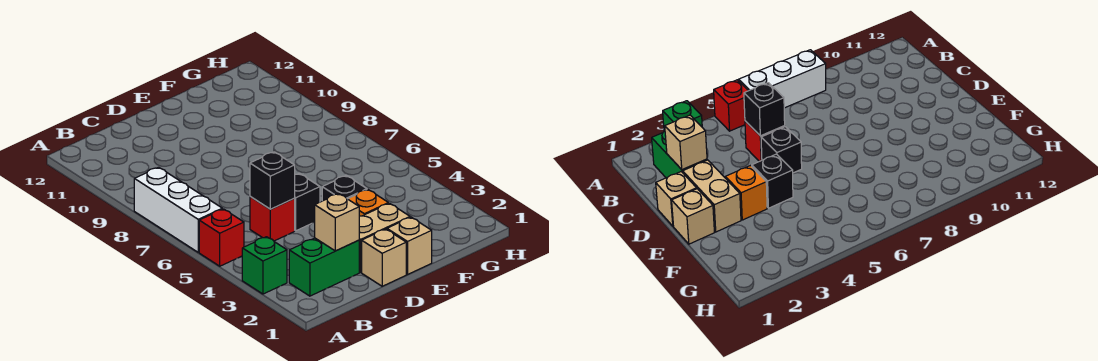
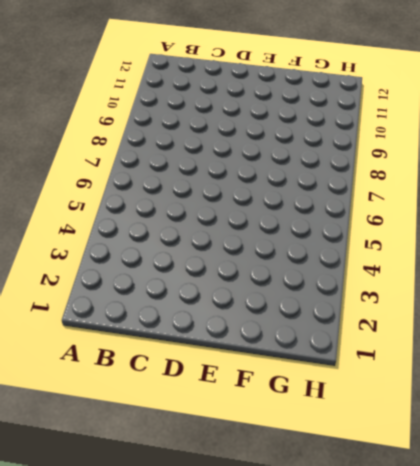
none -> green 1x1 brick [242,237,287,294]
none -> red 1x1 brick [199,209,244,266]
none -> white 1x3 brick [134,167,222,252]

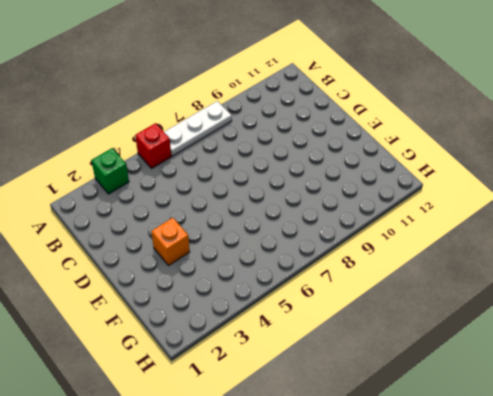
white 1x3 plate [164,101,232,156] -> white 1x3 brick [134,167,222,252]
none -> green 1x2 brick [289,238,359,296]
none -> red 1x1 brick [250,197,295,241]
none -> tan 1x1 brick [362,229,406,286]

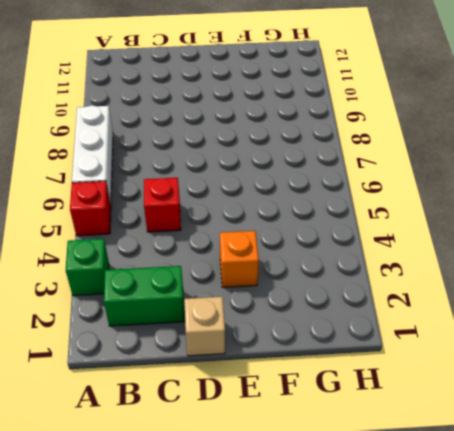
none -> tan 1x2 brick [359,203,410,272]
none -> black 1x1 brick [294,173,320,231]
none -> tan 1x1 brick [387,217,432,274]

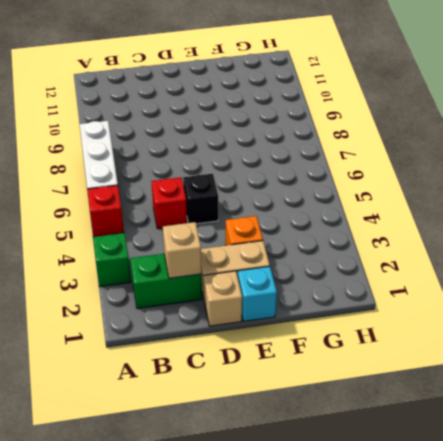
cyan 1x1 brick [238,266,277,321] -> tan 1x1 brick [387,217,432,274]
none -> black 1x1 brick [322,176,367,201]
none -> black 1x1 brick [250,152,295,209]

